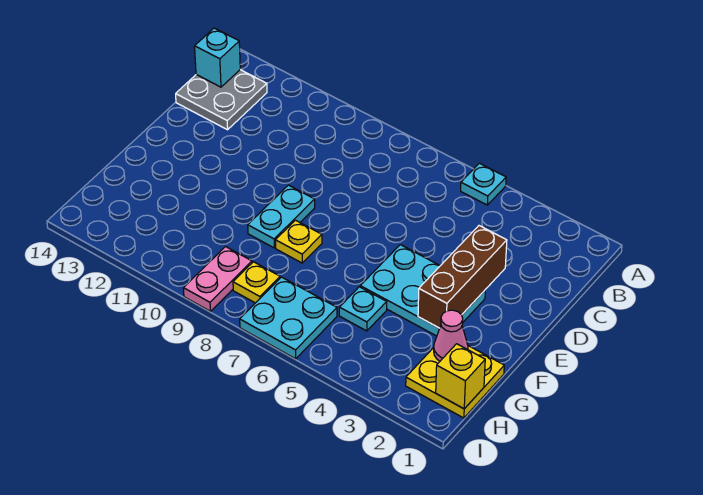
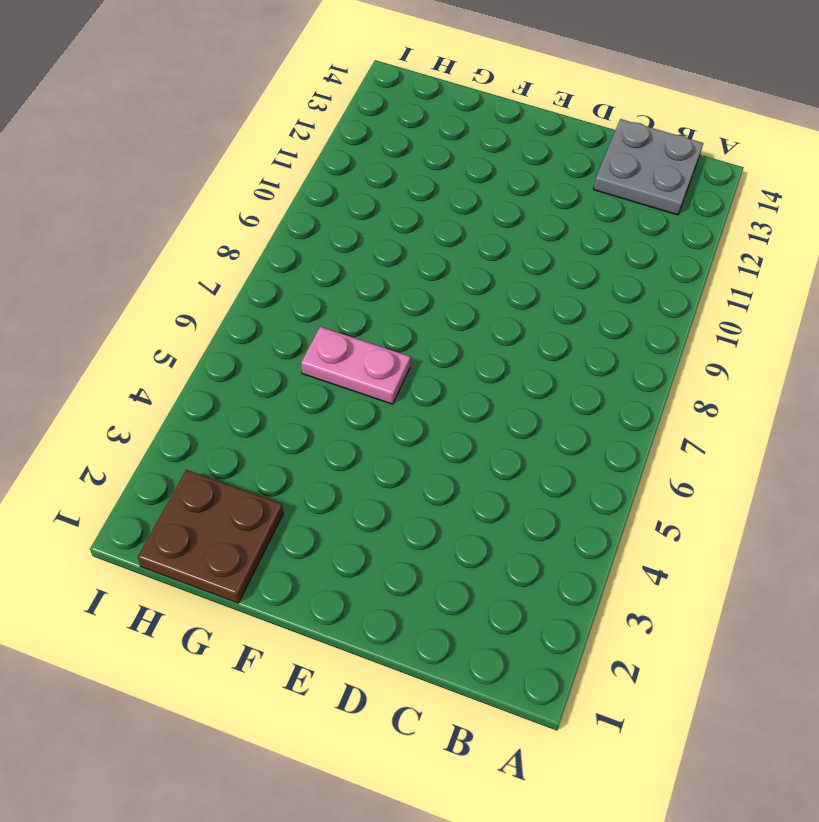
pink 1x2 plate [301,327,411,404] -> pink 1x2 plate moved to [183,247,252,311]
brown 2x2 plate [138,470,283,603] -> yellow 2x2 plate [406,346,504,418]
none -> cyan 1x1 plate [461,163,506,205]
none -> cyan 2x3 plate [360,245,485,336]
none -> cyan 1x2 plate [248,185,315,248]

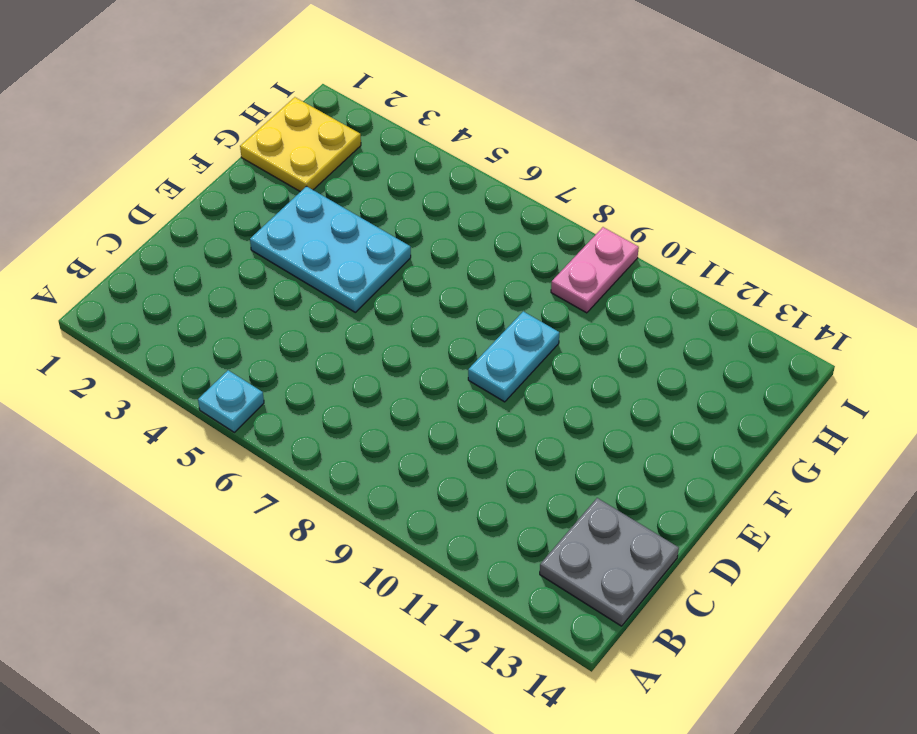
none -> yellow 1x1 plate [276,220,322,263]
none -> cyan 1x1 plate [339,287,387,331]
none -> cyan 2x2 plate [240,277,337,359]

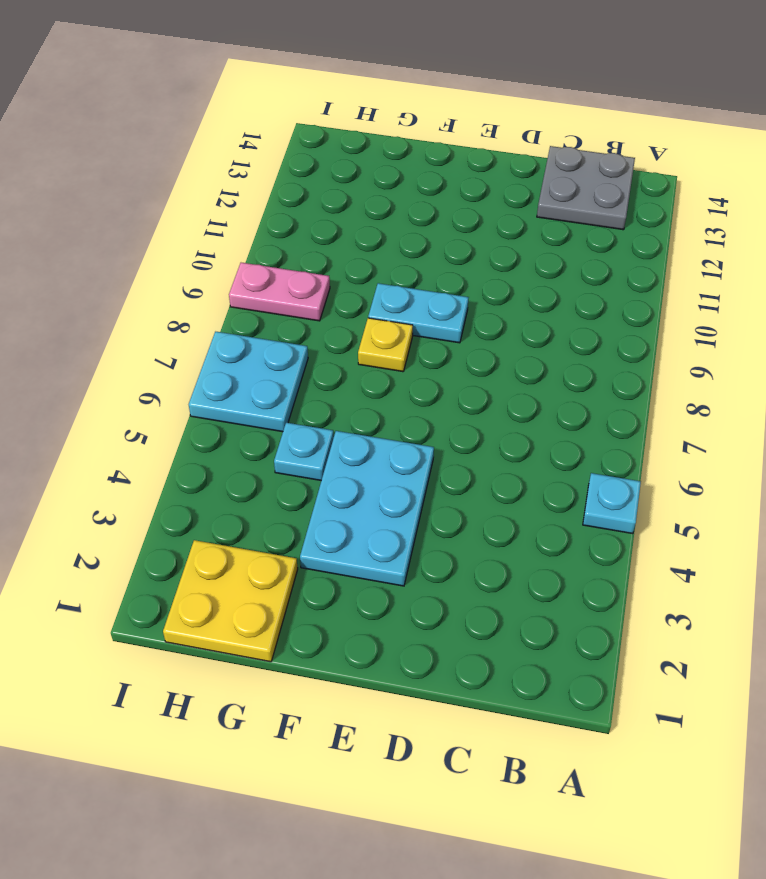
none -> yellow 1x1 plate [233,262,280,303]
none -> cyan 1x1 brick [195,28,240,87]
none -> brown 1x3 brick [418,226,507,328]

